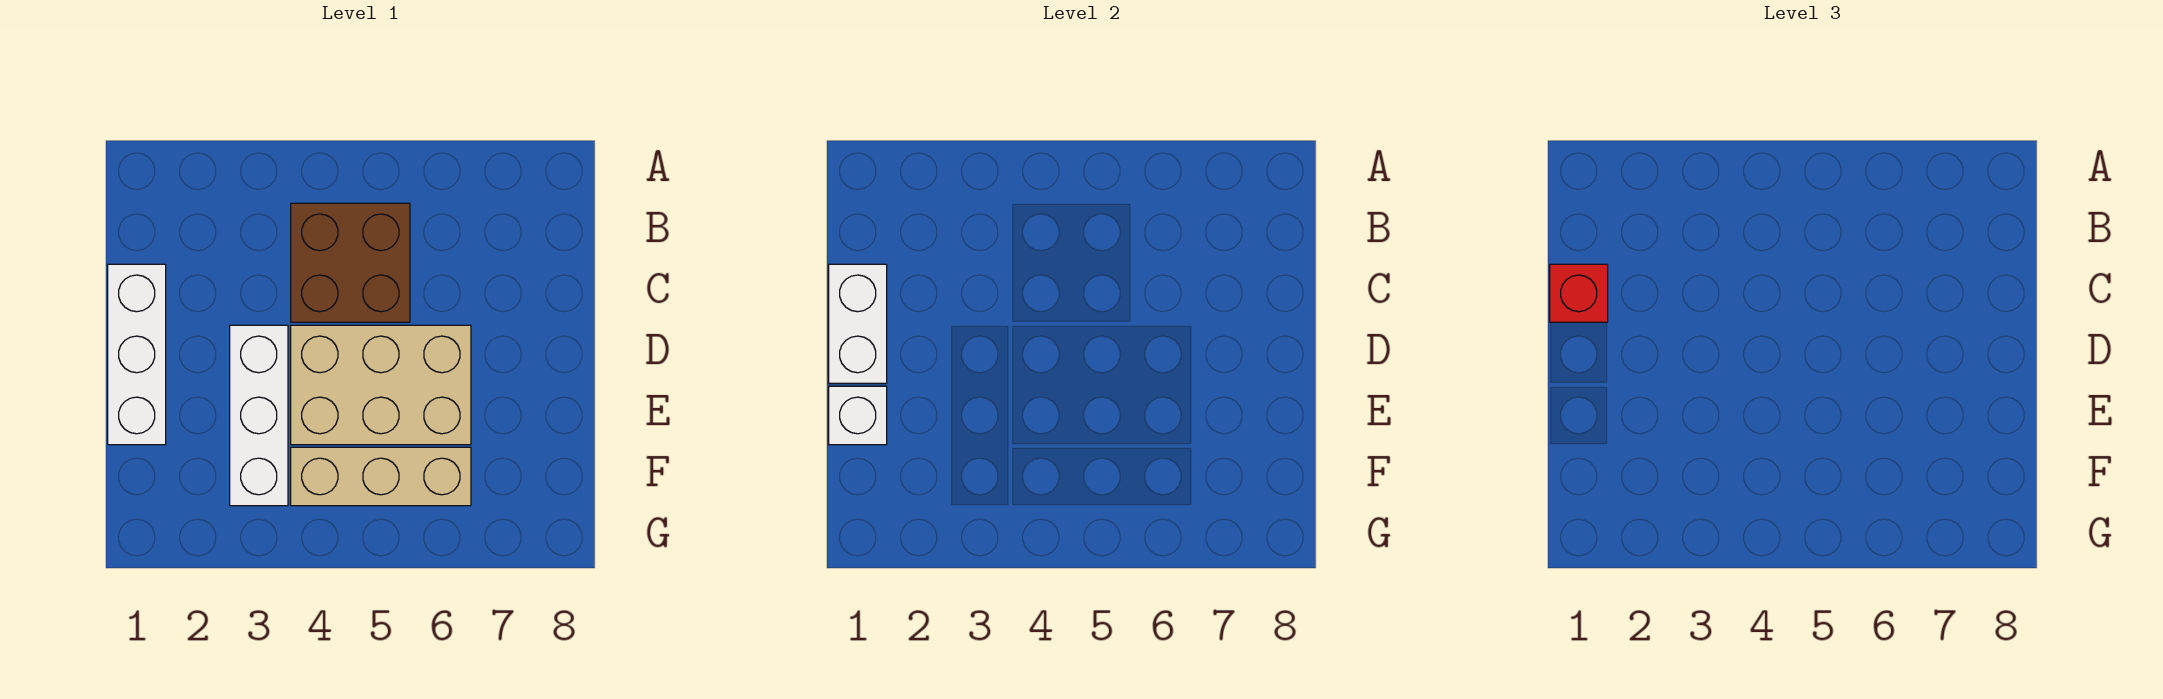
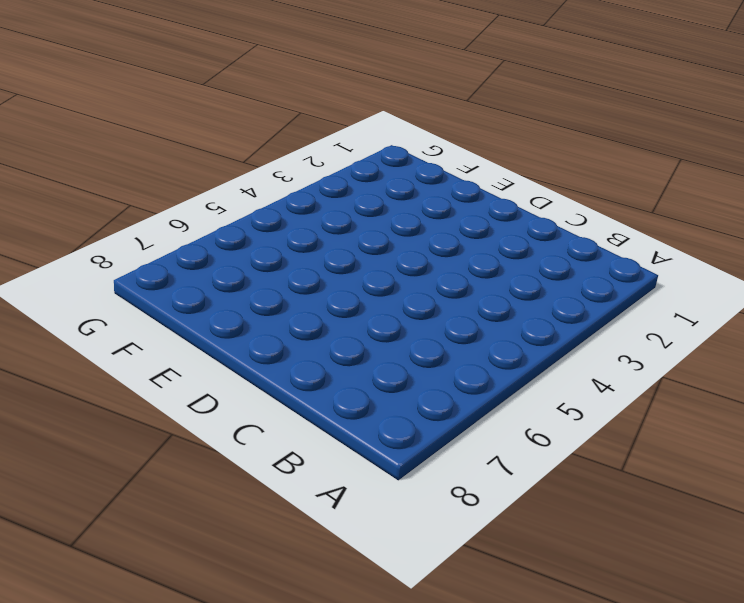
none -> brown 2x2 brick [291,203,410,322]
none -> white 1x3 brick [108,264,166,445]

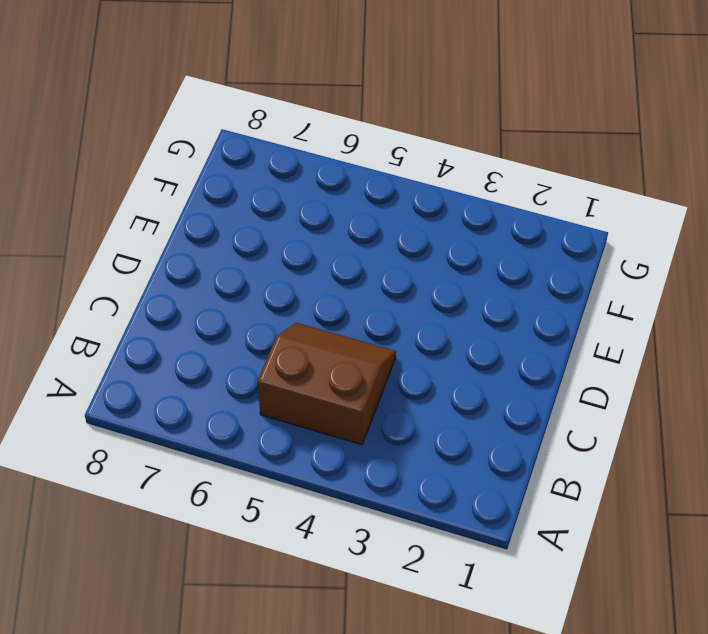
brown 2x2 slope [258,323,396,445] -> brown 2x2 brick [291,203,410,322]
none -> white 1x3 brick [108,264,166,445]
none -> white 1x3 brick [230,325,288,506]

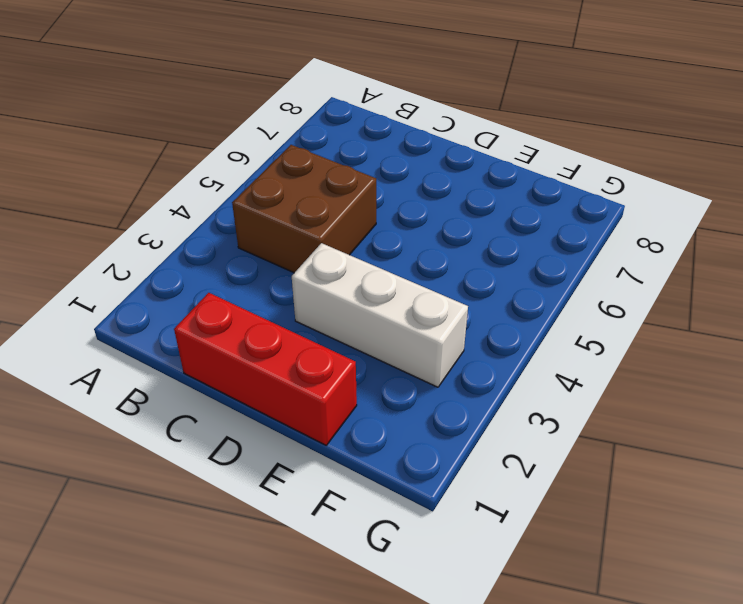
red 1x3 brick [174,293,357,445] -> white 1x3 brick [108,264,166,445]
none -> tan 2x3 brick [291,325,471,445]
none -> tan 1x3 brick [291,447,471,506]

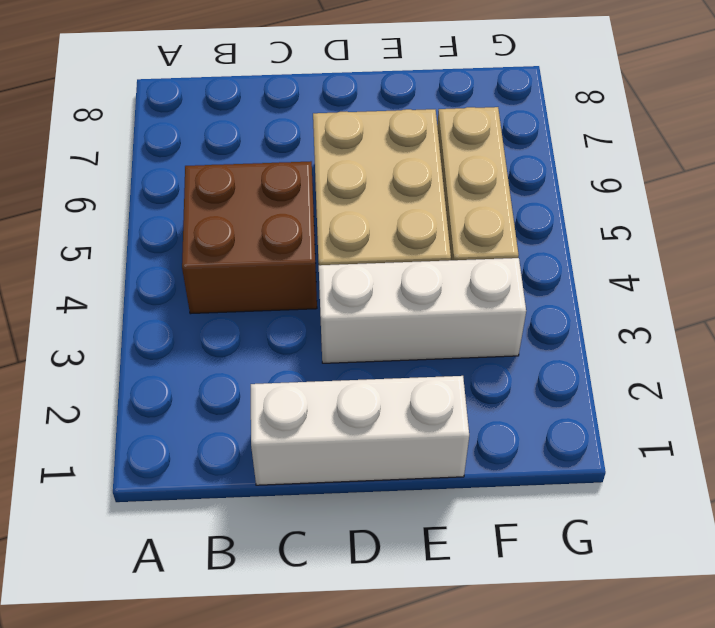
none -> white 1x2 brick [829,264,887,383]
none -> white 1x1 brick [829,386,887,445]

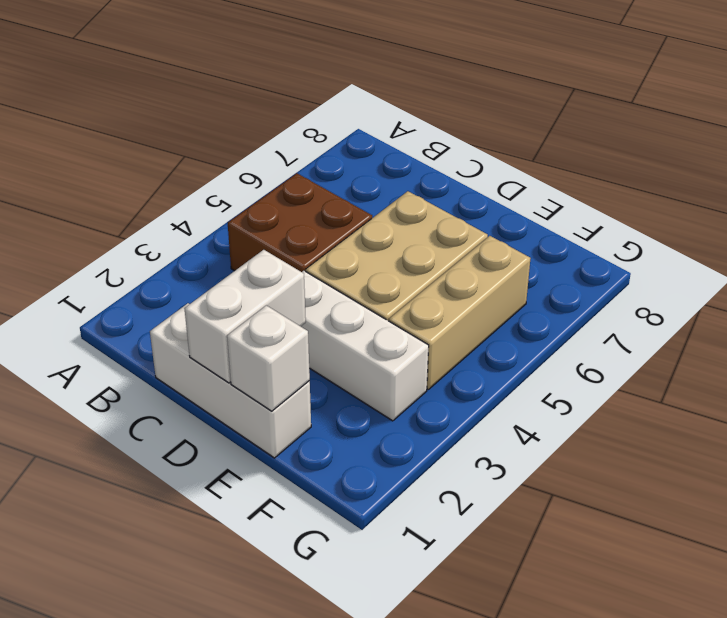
white 1x2 brick [184,250,306,383] -> white 1x2 brick turned to [829,264,887,383]
none -> red 1x1 brick [1550,264,1608,322]

